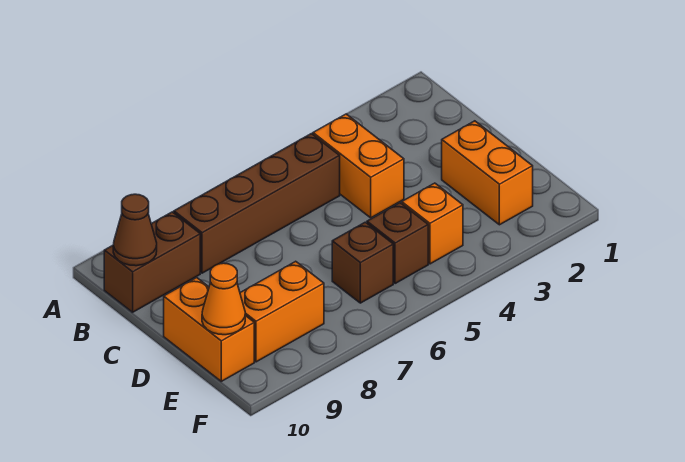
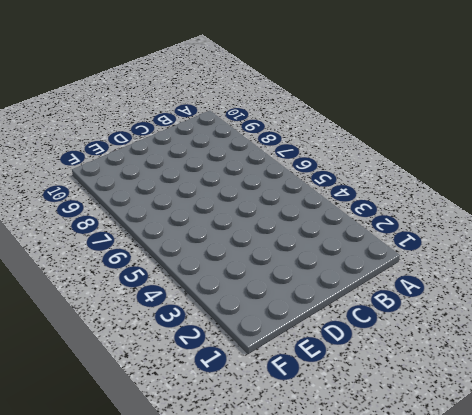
none -> orange 1x2 brick [313,114,404,218]
none -> brown 1x4 brick [174,134,340,273]

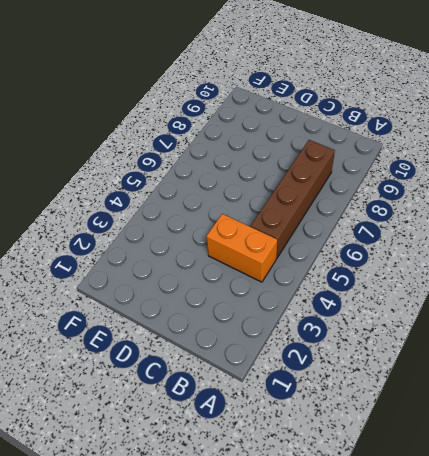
none -> brown 1x2 brick [104,212,200,312]
none -> orange 1x2 brick [442,121,533,225]

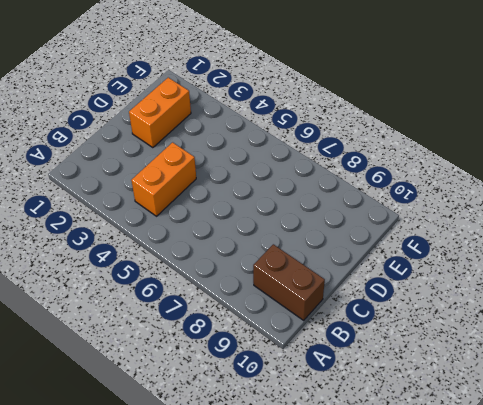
none -> brown 1x4 brick [174,134,340,273]
none -> orange 1x2 brick [164,278,254,381]

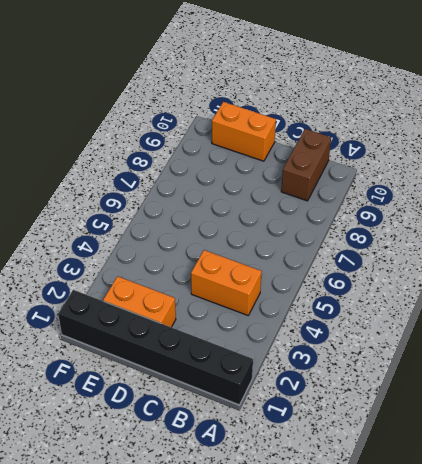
black 1x6 brick [58,290,253,405] -> none
none -> brown 1x4 brick [174,134,340,273]
none -> orange 1x1 brick [402,183,463,264]

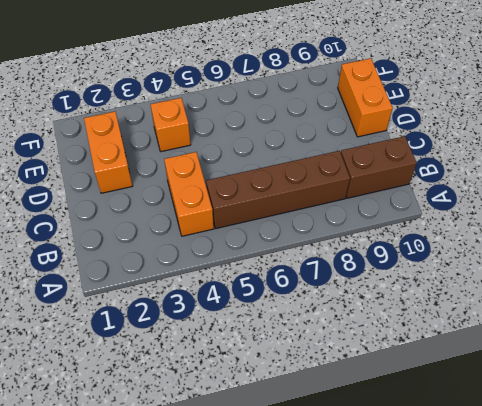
none -> brown 1x1 brick [367,203,428,284]
none -> brown 1x1 brick [332,222,393,303]

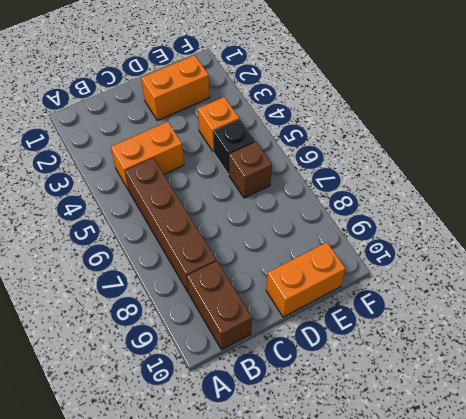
black 1x1 brick [213,119,255,174] -> brown 1x1 brick [367,203,428,284]
none -> orange 1x2 brick [240,261,324,362]
none -> brown 1x1 cone [113,194,157,266]

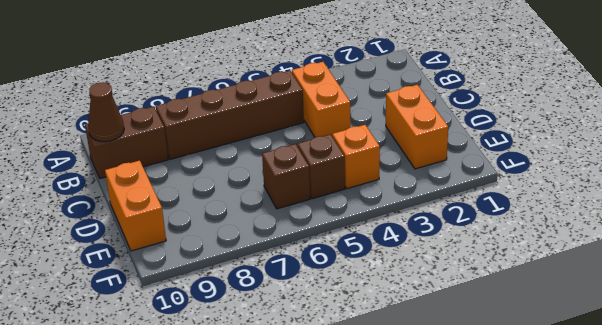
none -> orange 1x2 brick [240,261,324,362]
none -> orange 1x1 cone [202,263,245,335]

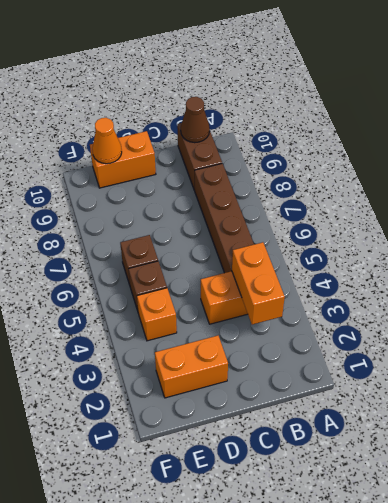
orange 1x2 brick [232,242,285,325] -> orange 1x2 brick moved to [240,261,324,362]

